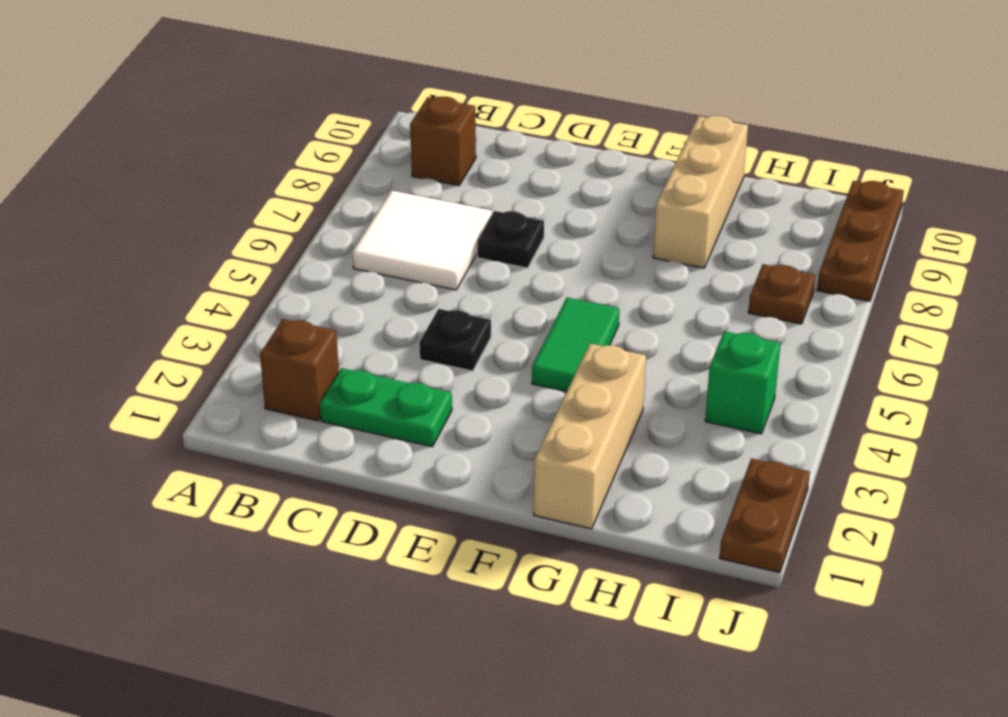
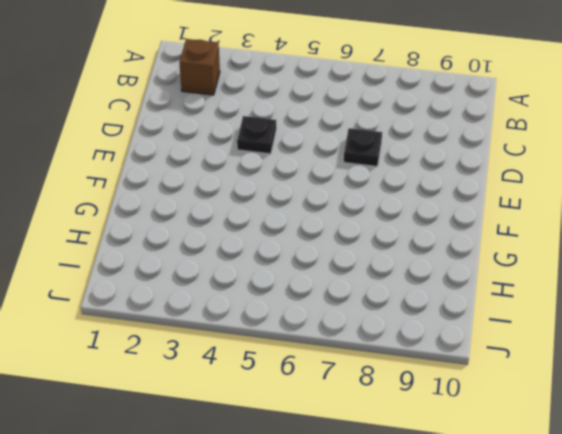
none -> white 2x2 tile [353,191,492,290]
none -> brown 1x1 brick [410,97,476,186]
none -> green 1x2 plate [320,368,452,447]

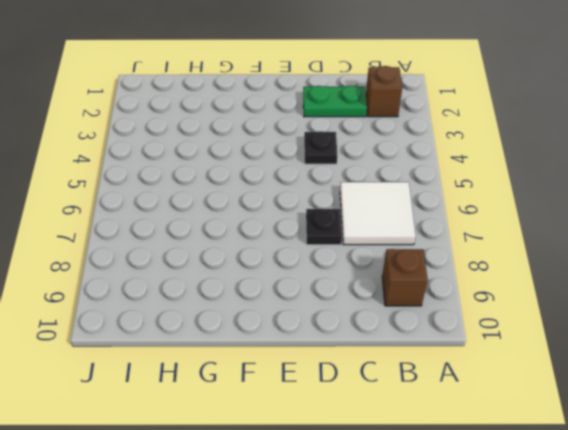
none -> green 1x2 tile [532,298,619,392]
none -> tan 1x3 brick [534,344,646,529]
none -> tan 1x3 brick [653,116,748,268]

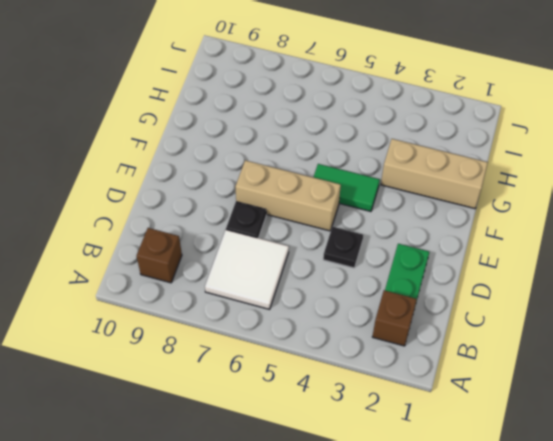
tan 1x3 brick [235,160,341,231] -> tan 1x3 brick moved to [653,116,748,268]
none -> green 1x1 brick [705,331,781,434]
none -> brown 1x1 plate [748,264,815,324]
none -> brown 1x2 plate [720,458,810,573]

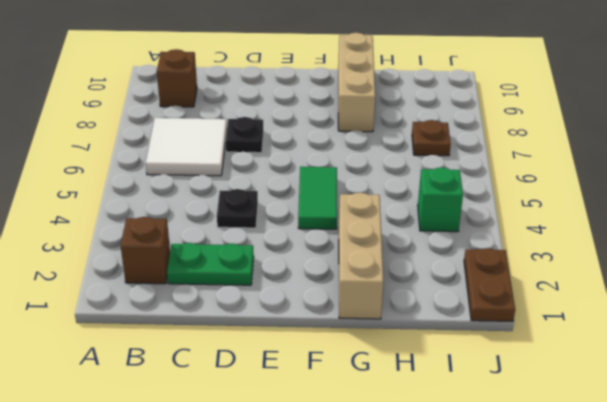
none -> brown 1x3 plate [817,181,904,301]

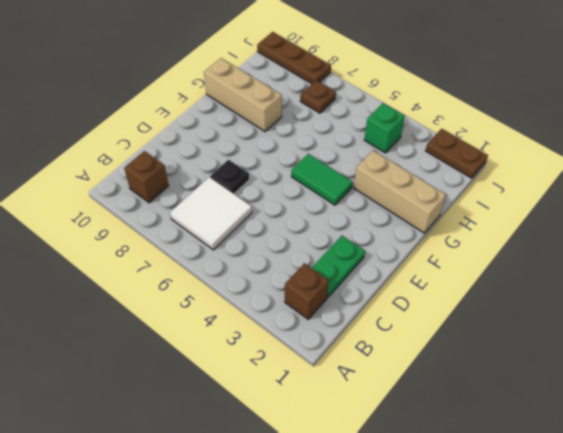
none -> black 1x1 plate [419,309,491,371]

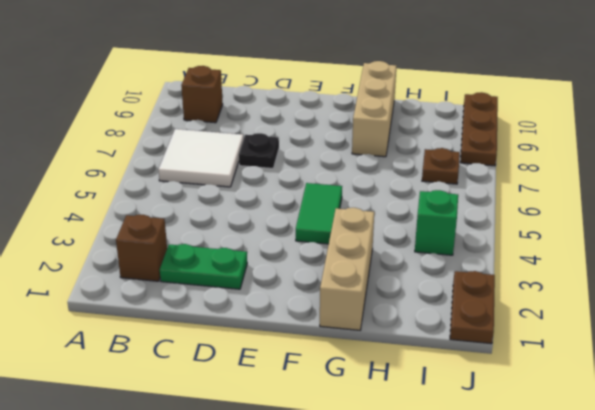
none -> black 1x1 plate [419,309,491,371]

